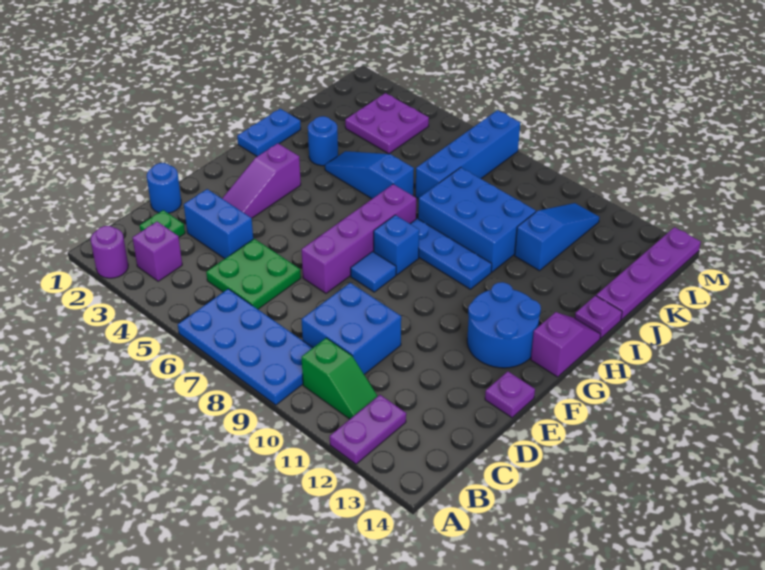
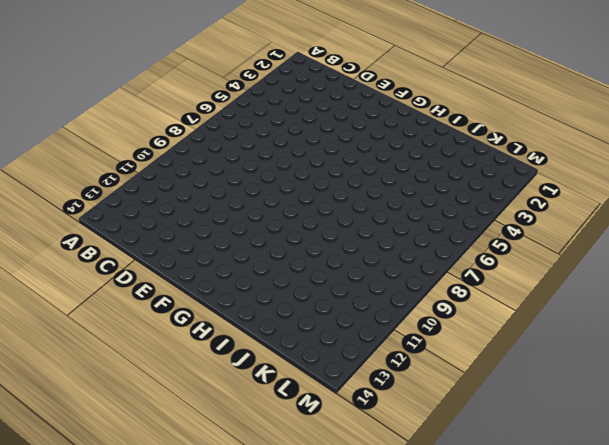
none -> purple 1x1 round brick [91,226,128,278]
none -> blue 2x4 plate [178,289,313,405]
none -> purple 1x2 plate [330,395,406,464]

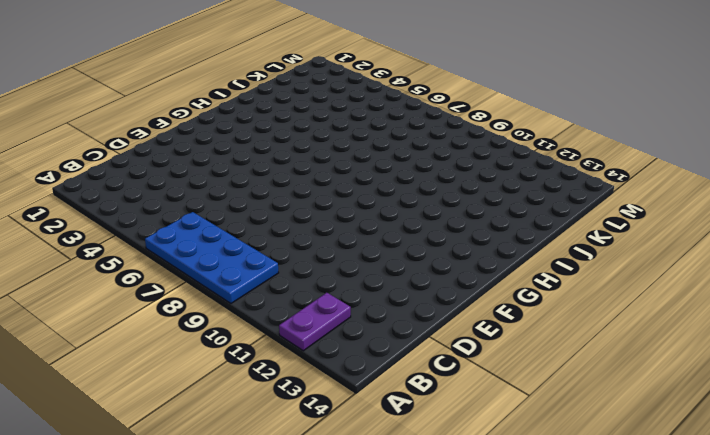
none -> purple 1x1 round brick [91,226,128,278]
none -> purple 1x1 brick [133,222,182,281]
none -> green 1x2 slope [302,338,378,419]

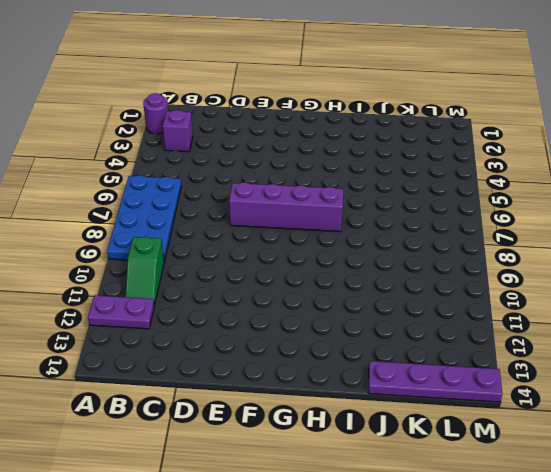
none -> green 1x1 plate [140,210,185,237]
none -> green 2x2 plate [206,239,301,309]
none -> blue 2x2 brick [301,283,401,374]

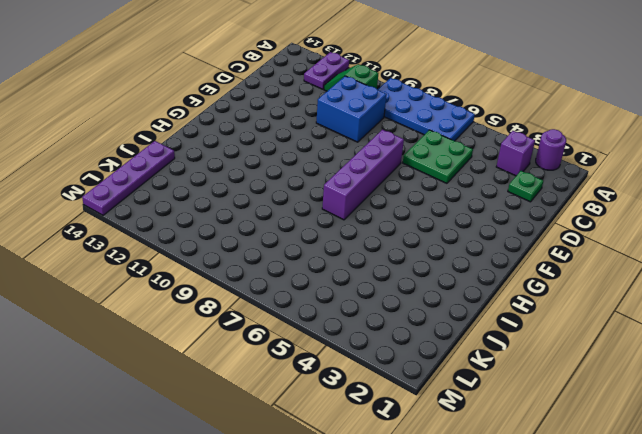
none -> blue 1x1 round brick [147,163,181,213]
none -> blue 1x2 brick [184,189,253,259]
none -> purple 1x3 slope [222,143,301,218]

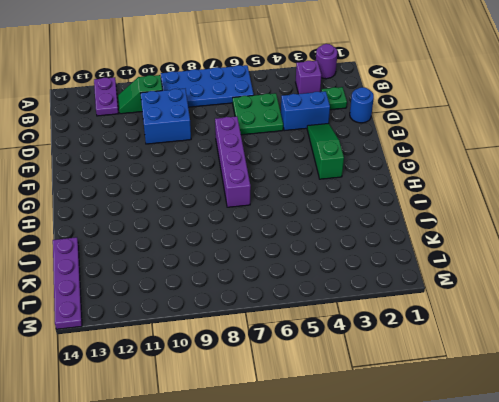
green 1x3 slope [307,123,344,179] -> purple 1x3 slope [222,143,301,218]
none -> purple 1x1 plate [485,371,535,418]
none -> blue 1x1 tile [351,252,396,292]
none -> blue 2x2 round brick [467,282,541,368]

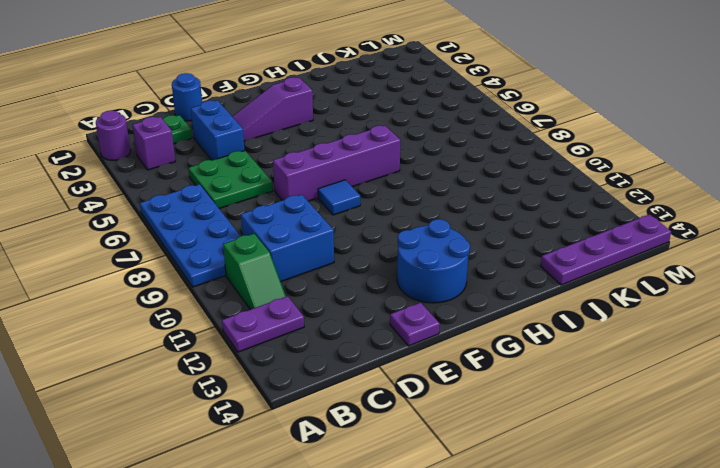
none -> blue 1x1 brick [374,215,419,275]
none -> purple 1x2 slope [531,312,601,377]
none -> blue 1x2 plate [237,109,301,156]

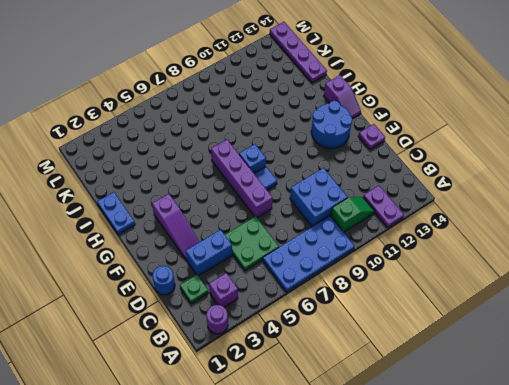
purple 1x2 slope [324,75,361,119] -> purple 1x2 slope turned to [531,312,601,377]
none -> blue 1x3 plate [410,219,492,289]
none -> blue 1x1 round brick [308,116,338,166]
none -> blue 1x3 slope [325,151,414,199]

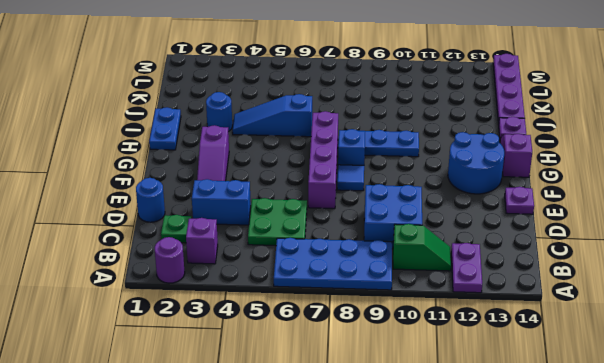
none -> blue 2x3 brick [418,167,536,272]
none -> blue 1x4 brick [415,110,520,199]
none -> blue 1x3 slope [515,203,599,271]

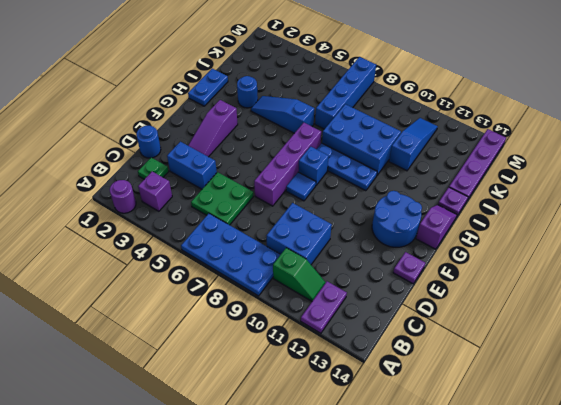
none -> purple 2x2 plate [345,93,429,154]

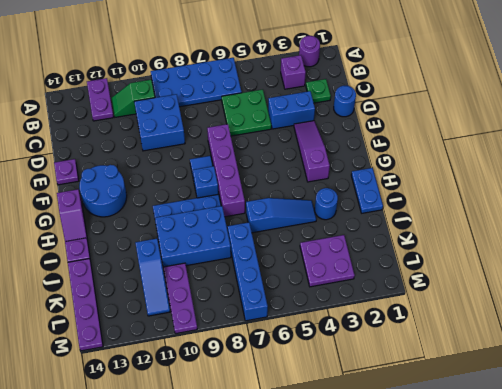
purple 1x3 plate [163,263,197,334] -> none

